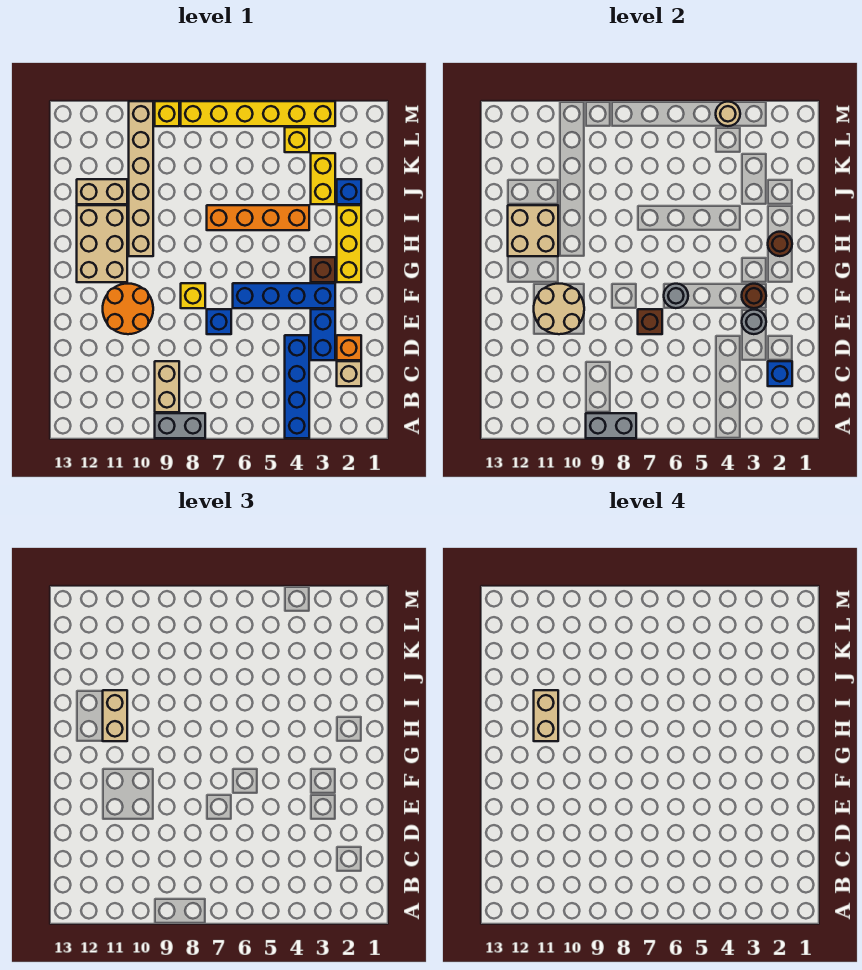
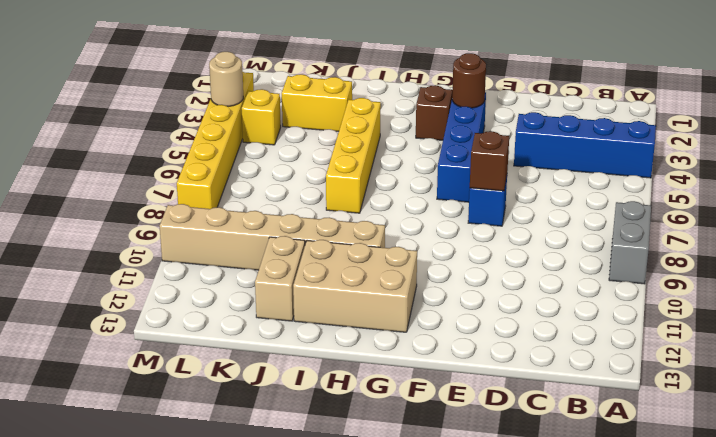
yellow 1x4 brick [326,98,381,213] -> orange 1x4 brick [207,205,309,230]
none -> tan 1x2 brick [155,361,179,412]
none -> tan 1x1 brick [337,361,361,386]
none -> orange 1x1 brick [337,335,361,360]
none -> blue 1x2 brick [311,309,335,360]

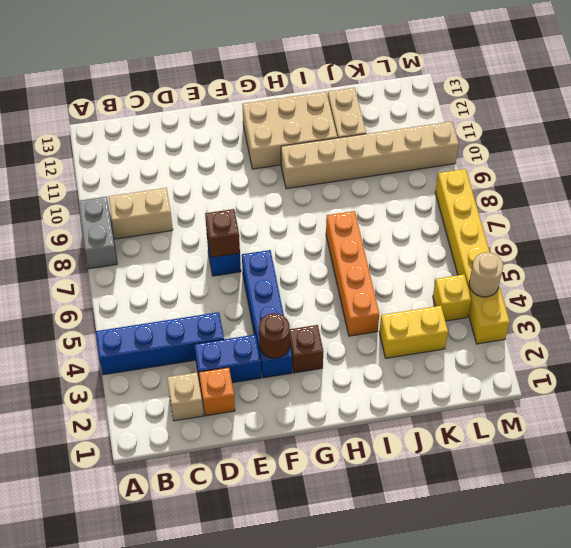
none -> orange 2x2 round brick [103,284,153,334]
none -> yellow 1x1 brick [181,283,205,308]
none -> yellow 1x3 brick [337,205,361,282]
none -> blue 1x1 brick [337,179,361,204]

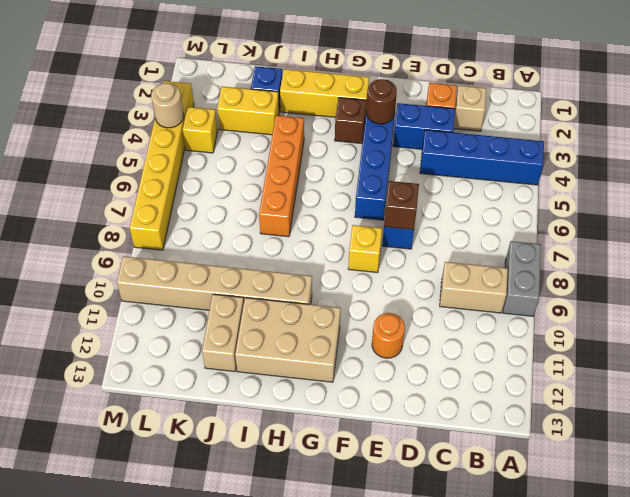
orange 1x1 round brick [372,313,405,358] -> orange 2x2 round brick [103,284,153,334]
none -> yellow 1x1 brick [155,101,179,126]
none -> grey 1x2 brick [586,413,636,438]
none -> blue 1x1 brick [768,361,792,386]
none -> grey 1x1 round brick [742,310,766,334]

